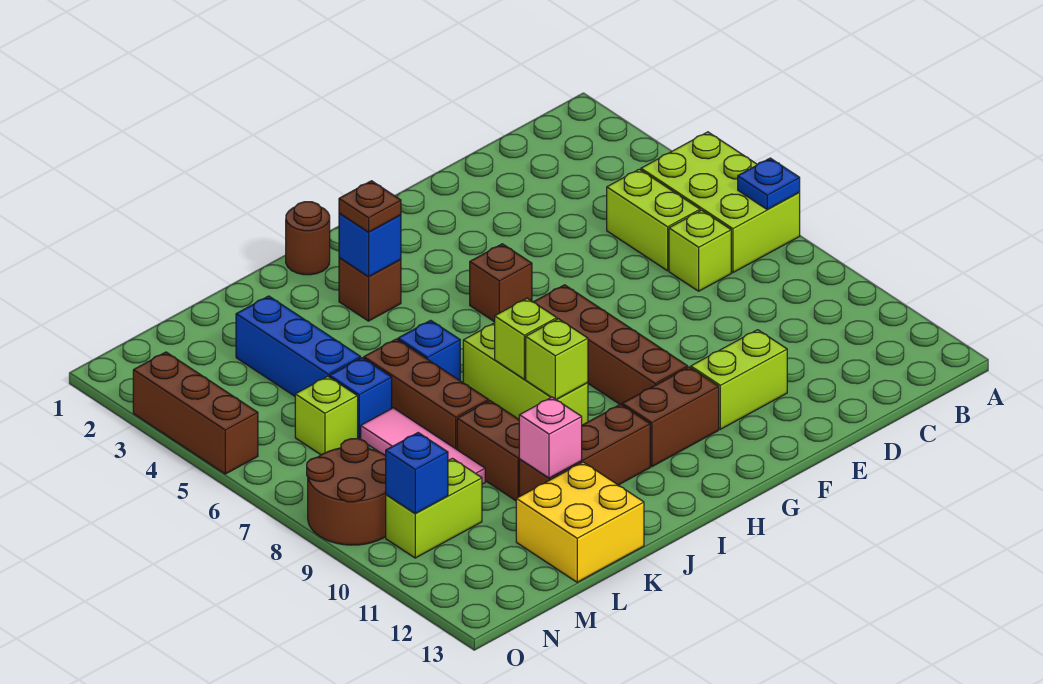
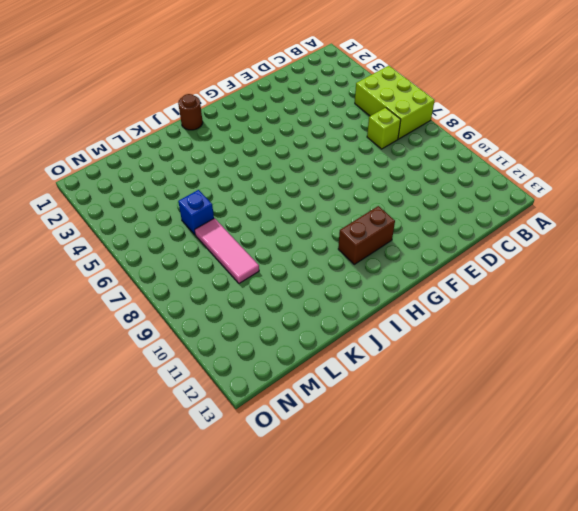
none -> lime 1x2 brick [607,169,700,271]
none -> lime 1x2 brick [691,330,787,429]
none -> brown 1x1 brick [470,244,532,322]

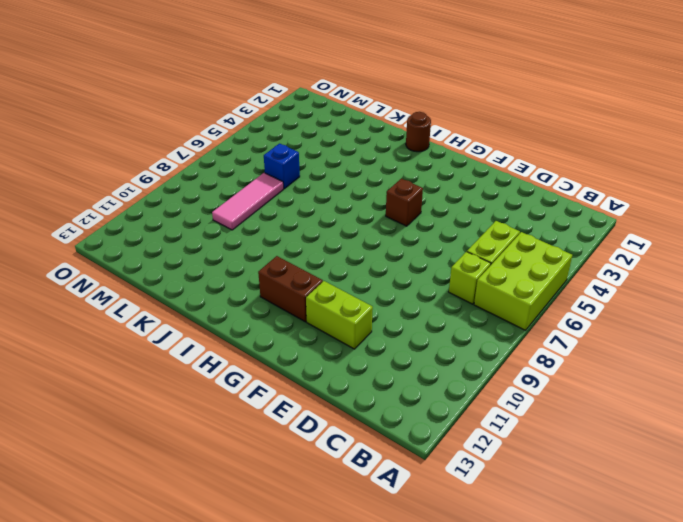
none -> brown 1x4 brick [534,285,688,405]
none -> brown 1x1 brick [339,258,401,321]
none -> lime 1x3 brick [463,323,588,425]

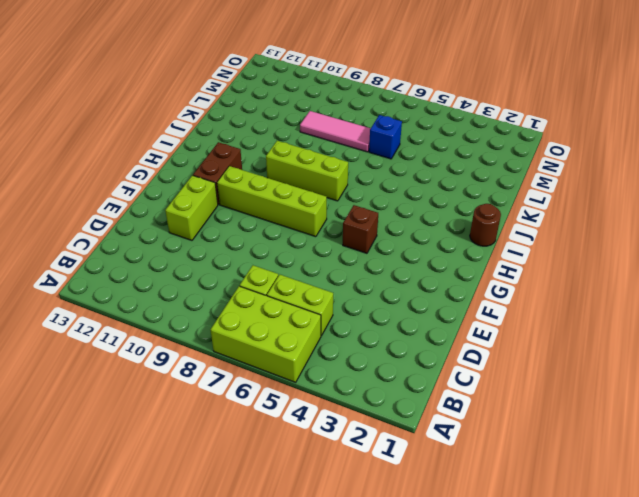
lime 1x4 brick [217,166,327,237] -> brown 1x4 brick [534,285,688,405]
none -> brown 1x1 brick [339,258,401,321]
none -> brown 1x3 brick [519,404,650,497]
none -> blue 1x1 brick [398,320,460,380]

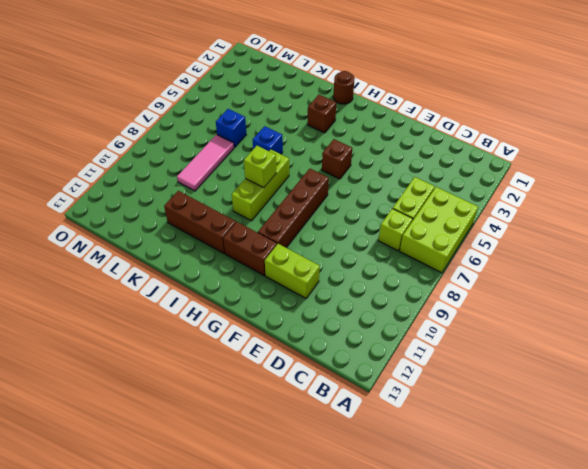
none -> brown 1x3 brick [364,339,488,449]
none -> brown 1x2 brick [457,401,519,501]
none -> yellow 2x2 brick [516,462,644,582]

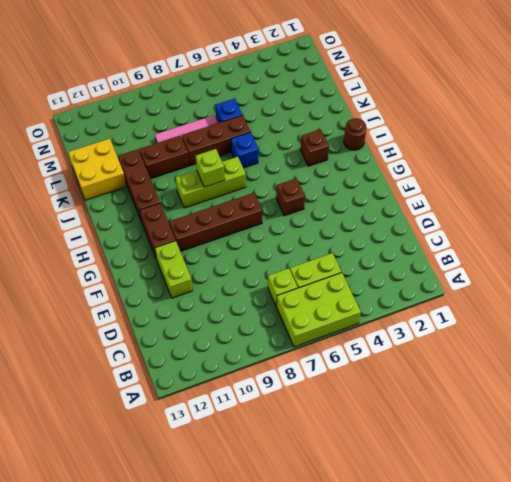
none -> blue 1x3 brick [236,296,361,396]
none -> lime 1x1 brick [295,376,358,455]
none -> lime 1x2 brick [386,458,482,558]

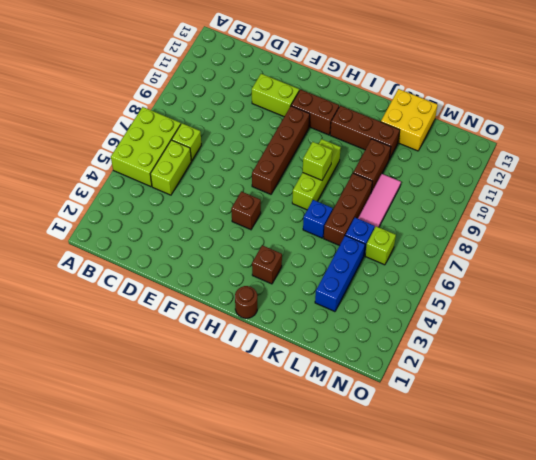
none -> lime 1x2 brick [386,458,482,558]
none -> brown 2x2 round brick [307,439,386,545]
none -> brown 1x3 brick [133,352,258,474]

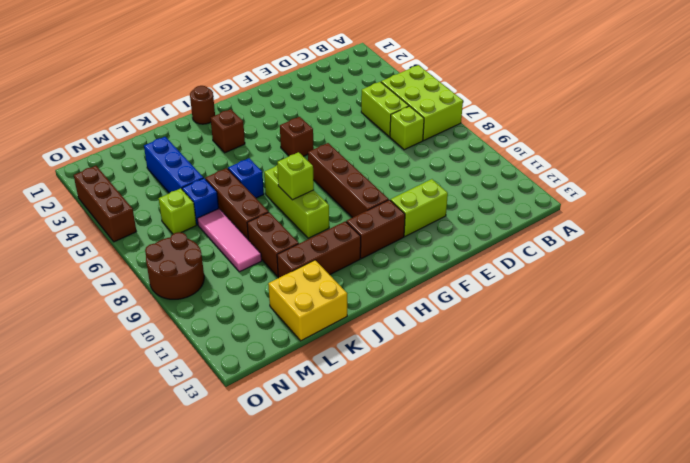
none -> lime 1x2 brick [386,458,482,558]
none -> blue 1x1 plate [738,158,800,210]
none -> blue 1x1 brick [339,213,401,277]

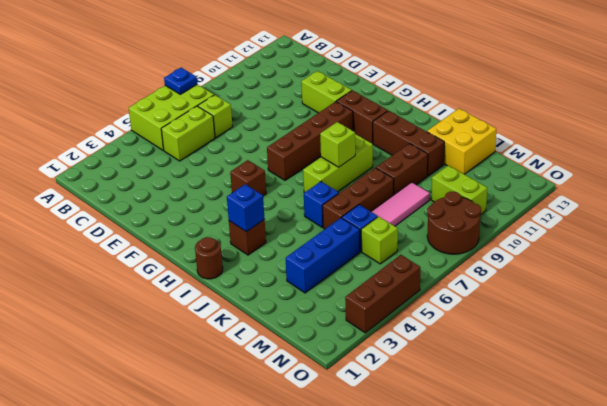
none -> lime 1x1 brick [526,319,588,400]
none -> pink 1x1 brick [519,397,582,478]
none -> blue 1x1 brick [386,433,448,513]

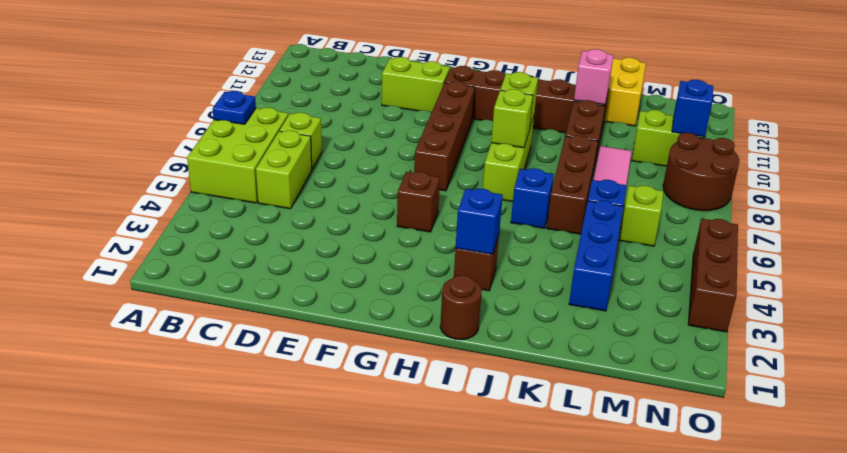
none -> brown 1x1 plate [339,181,401,232]

